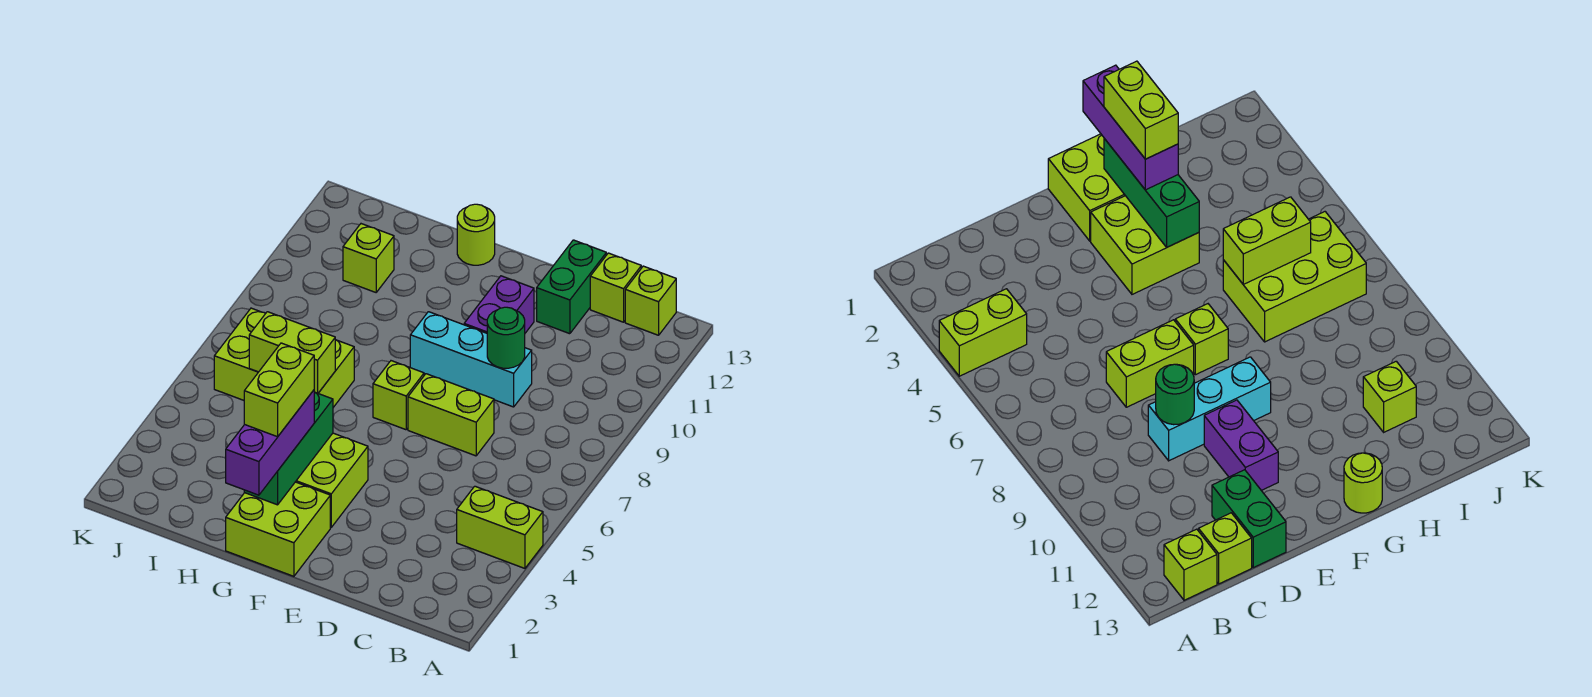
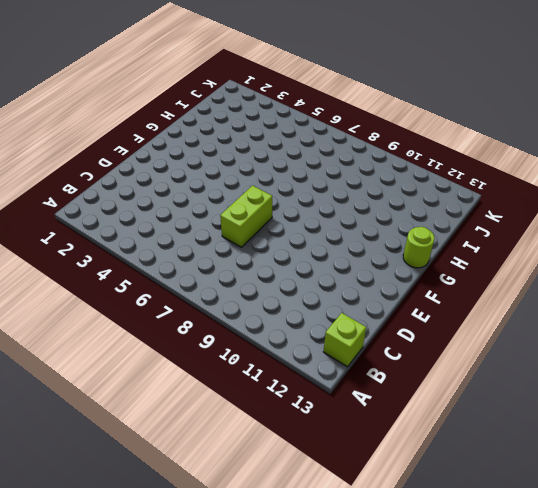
none -> lime 1x2 brick [457,486,543,568]
none -> lime 1x1 brick [590,253,641,322]
none -> cyan 1x3 brick [410,312,532,407]

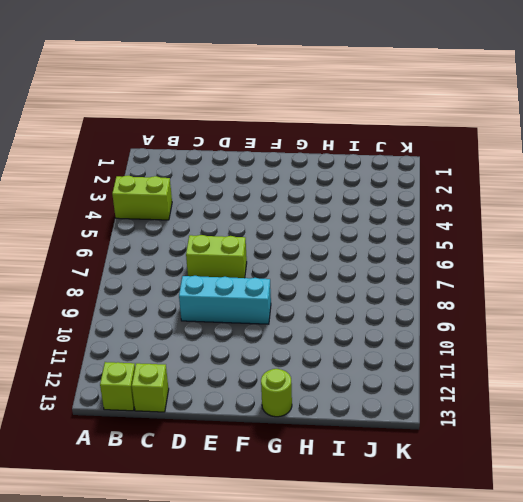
none -> green 1x2 brick [537,240,606,334]
none -> purple 1x2 brick [464,276,534,333]
none -> lime 2x2 brick [226,482,330,576]

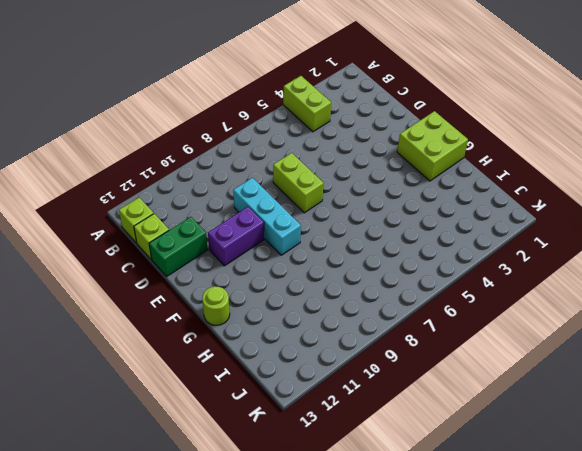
none -> lime 2x2 brick [296,433,368,527]
none -> lime 1x1 brick [373,361,424,430]
none -> lime 2x3 brick [214,308,354,407]

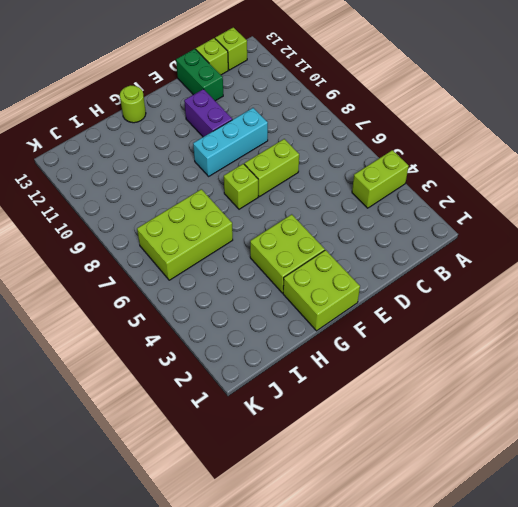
none -> lime 1x1 brick [343,224,394,292]
none -> green 1x1 round brick [487,307,525,368]
none -> green 1x3 brick [244,392,333,505]

